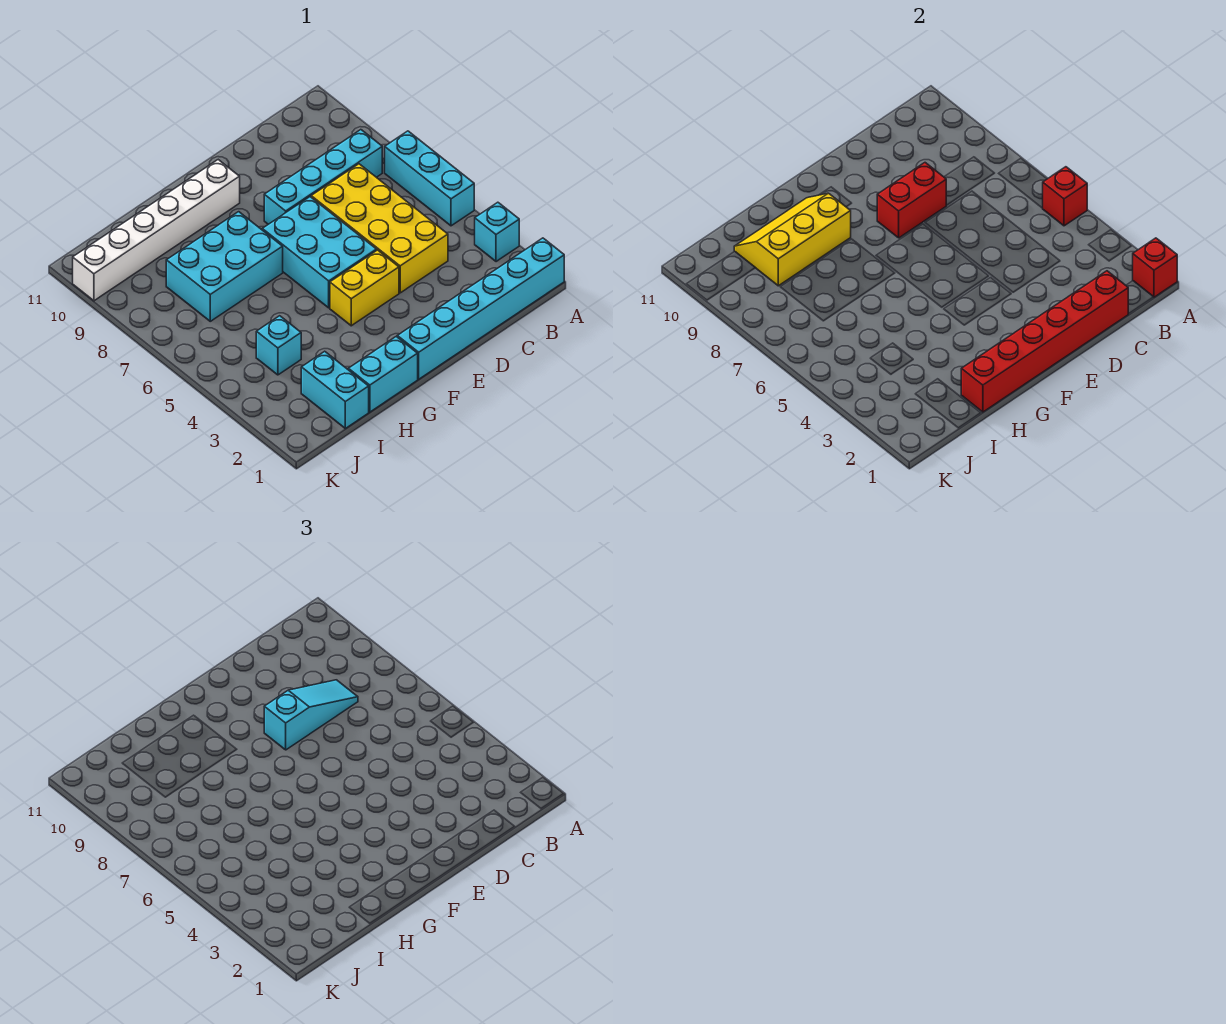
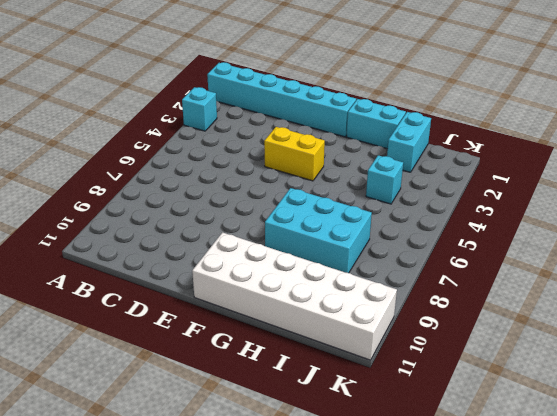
white 2x6 brick [192,232,397,360] -> white 1x6 brick [73,160,240,301]
none -> cyan 1x3 brick [385,131,474,226]
none -> cyan 1x4 brick [264,130,382,224]
none -> yellow 2x4 brick [311,164,448,293]

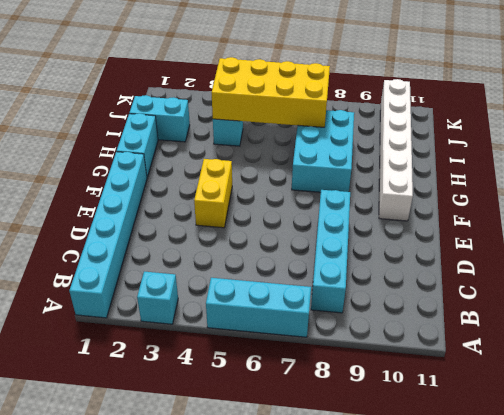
yellow 2x4 brick [212,57,330,127] -> yellow 2x4 brick moved to [311,164,448,293]
none -> cyan 2x3 brick [262,197,377,308]
none -> red 1x1 brick [1133,238,1177,297]
none -> red 1x1 brick [1043,167,1087,226]

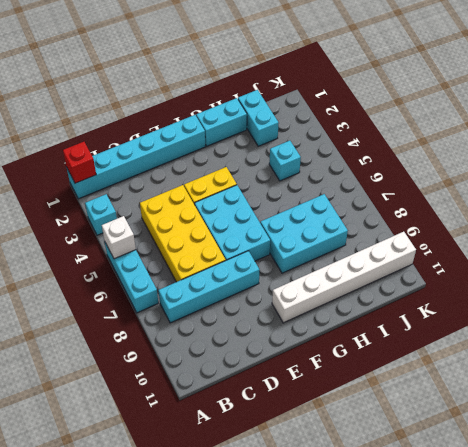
white 1x1 brick [102,216,136,259] -> red 1x1 brick [1043,167,1087,226]
none -> red 1x6 brick [961,271,1128,412]
none -> red 1x2 brick [877,163,946,238]
none -> yellow 2x3 slope [734,193,851,286]

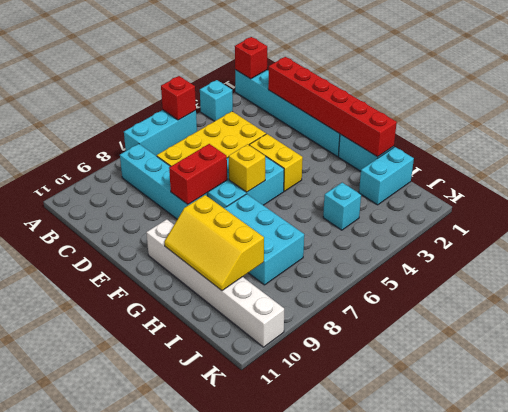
red 1x2 brick [169,144,227,204] -> red 1x2 brick turned to [877,163,946,238]
yellow 1x1 brick [229,144,265,192] -> none
none -> cyan 1x3 slope [264,680,358,750]

